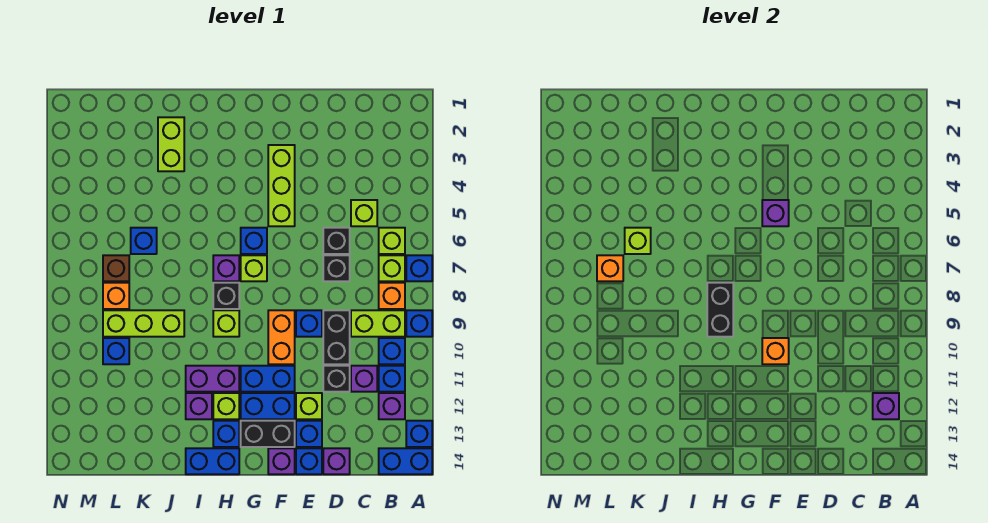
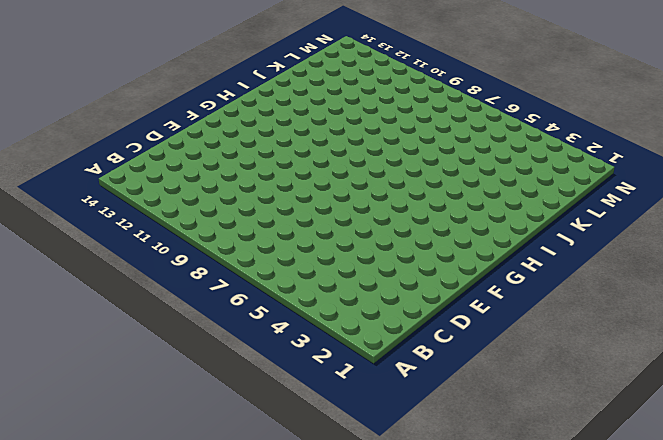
none -> blue 1x1 brick [406,255,432,281]
none -> blue 1x1 brick [406,310,432,337]
none -> blue 1x1 brick [406,421,432,447]
none -> blue 1x2 brick [379,448,432,474]

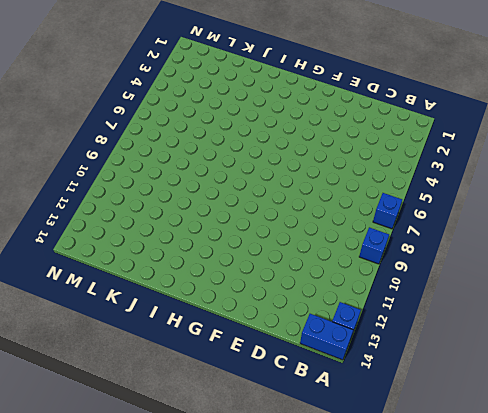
none -> lime 1x1 brick [379,228,405,254]
none -> lime 1x1 brick [379,255,405,281]
none -> orange 1x1 brick [379,283,405,309]
none -> lime 1x2 brick [351,310,405,337]

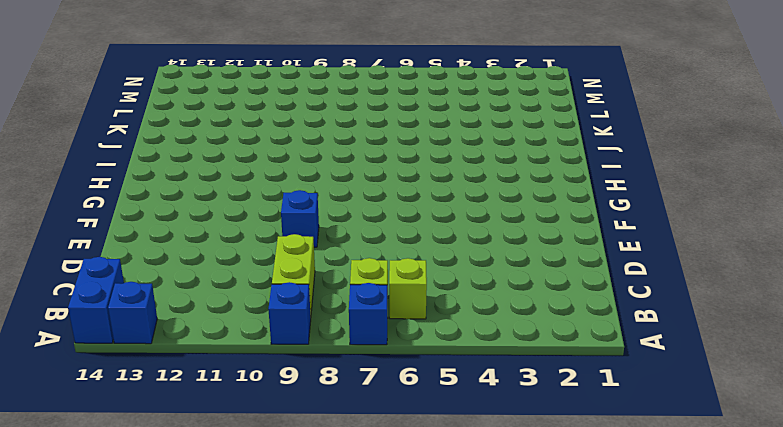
none -> orange 1x1 brick [379,283,405,309]
none -> blue 1x1 brick [379,338,405,364]
none -> blue 1x1 brick [379,366,405,392]
none -> purple 1x1 brick [379,393,405,419]

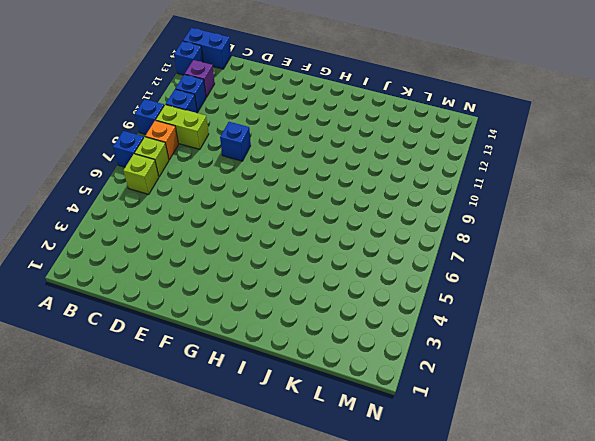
none -> lime 1x1 brick [351,200,377,226]
none -> purple 1x1 brick [351,366,377,392]
none -> black 1x1 brick [323,228,350,254]
none -> black 1x1 brick [323,255,350,281]

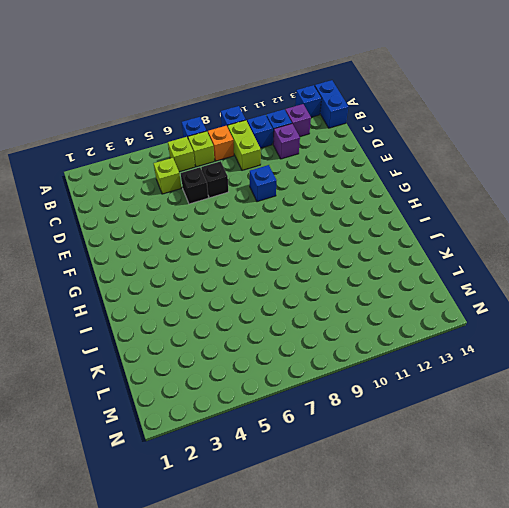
none -> black 1x2 brick [323,310,350,364]
none -> black 1x1 brick [323,366,350,392]
none -> purple 1x1 brick [323,448,350,474]
none -> lime 1x1 brick [296,393,322,419]

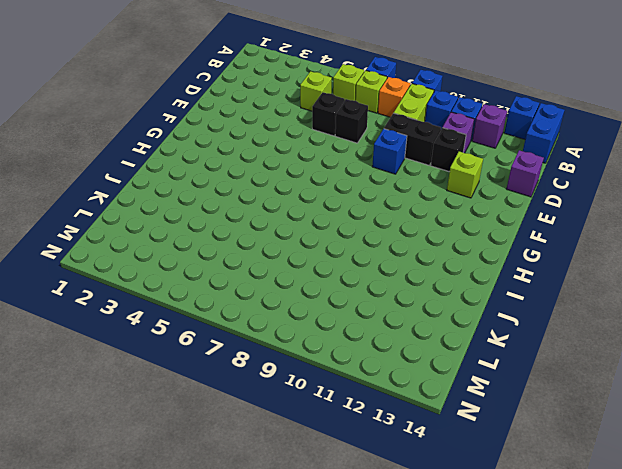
none -> blue 1x1 brick [296,421,322,447]
none -> blue 1x1 brick [296,448,322,474]
none -> lime 1x3 brick [268,145,295,226]
none -> orange 1x2 brick [268,310,295,364]

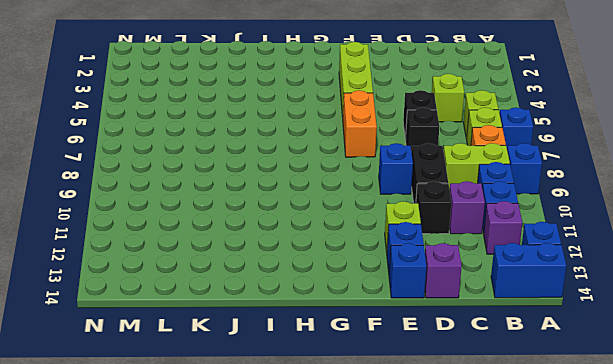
orange 1x2 brick [343,90,377,157] -> orange 1x2 brick moved to [268,310,295,364]
none -> blue 1x2 brick [241,366,295,392]
none -> blue 1x2 brick [241,393,295,419]
none -> black 1x2 brick [241,421,295,447]
none -> purple 1x1 brick [268,448,295,474]

